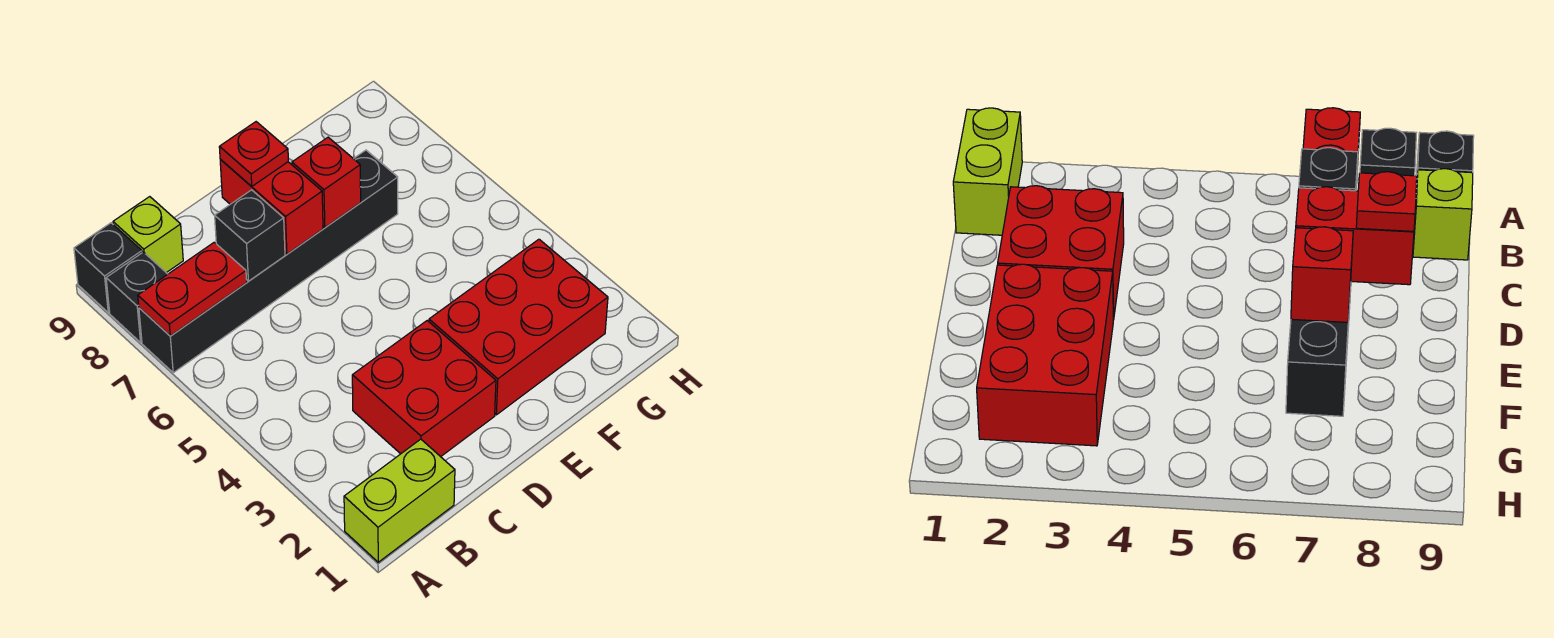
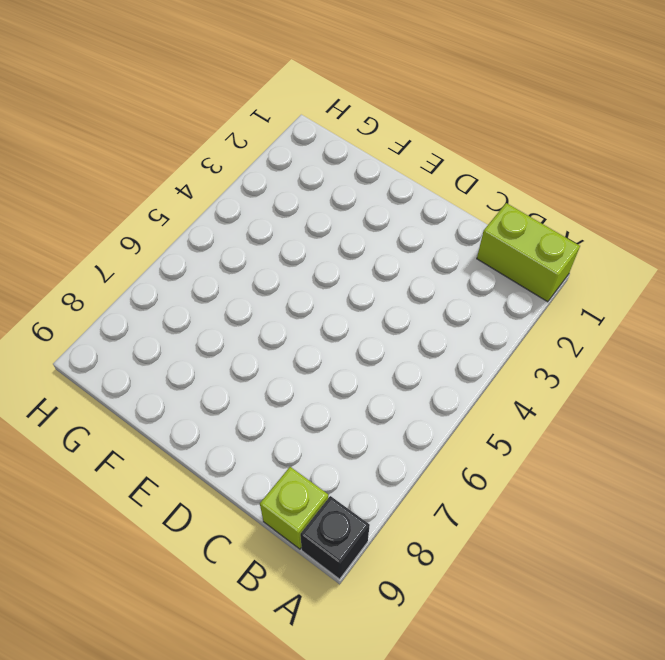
none -> black 1x6 brick [139,150,398,373]
none -> black 1x1 brick [106,252,168,342]
none -> red 2x2 brick [352,321,496,457]

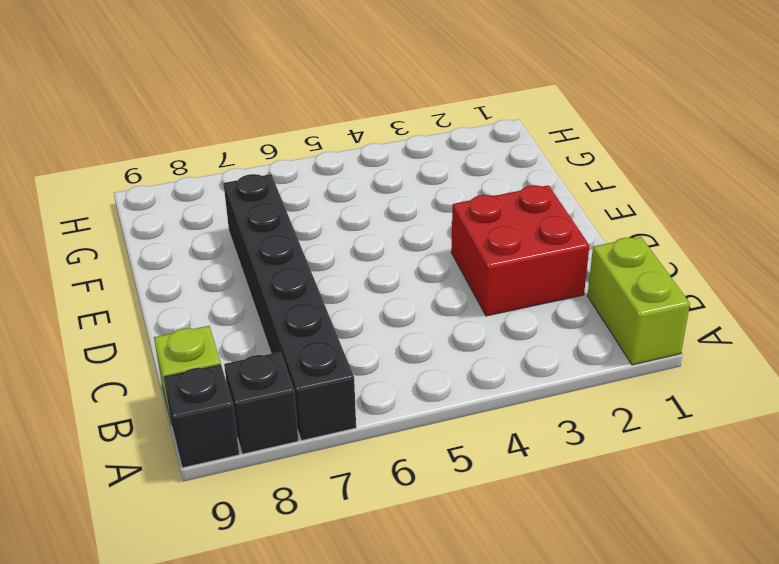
none -> red 2x3 brick [429,239,608,415]
none -> red 1x2 plate [138,242,247,336]
none -> black 1x1 brick [215,190,285,281]

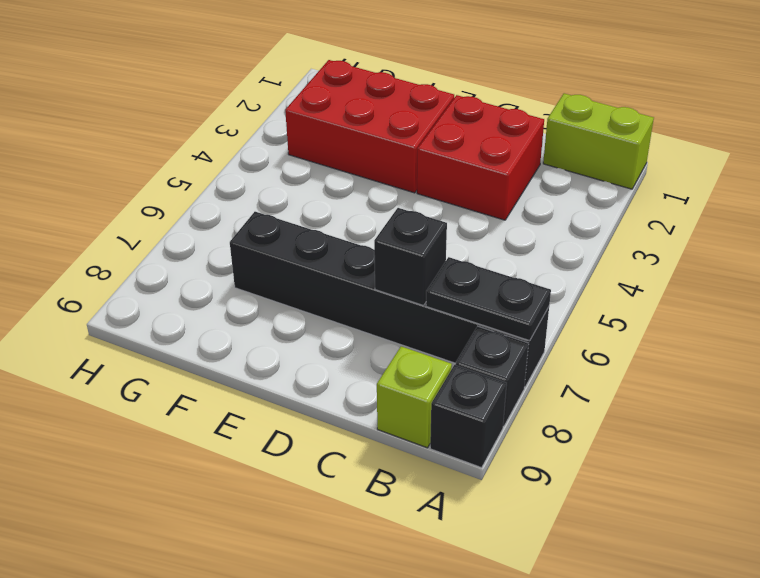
black 1x2 plate [426,257,551,341] -> red 1x2 plate [138,242,247,336]
none -> red 1x2 brick [220,160,323,254]
none -> red 1x1 brick [292,137,361,227]
none -> red 1x1 plate [219,122,288,186]

